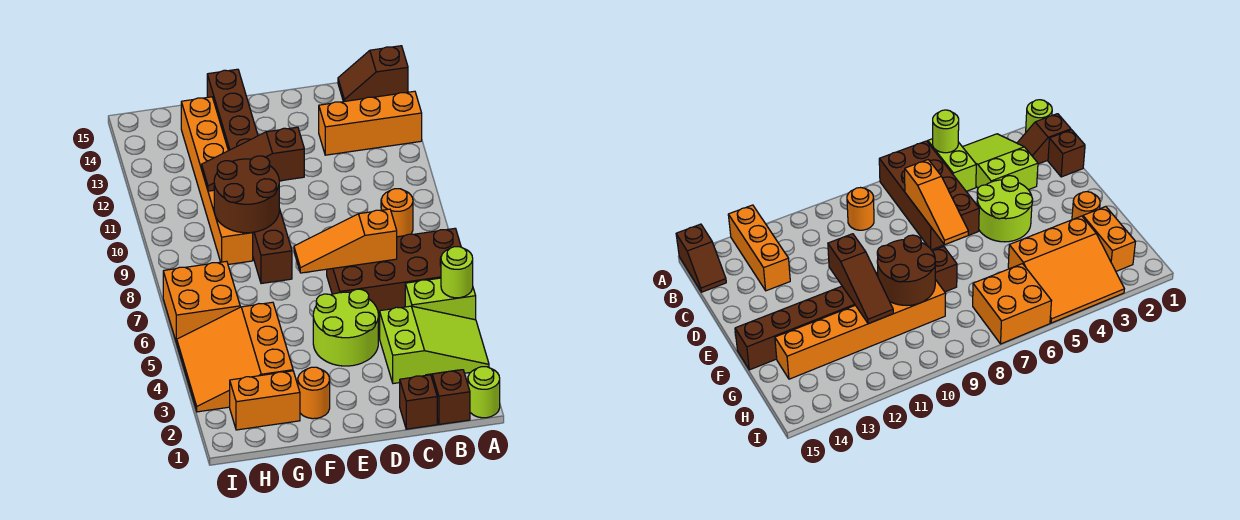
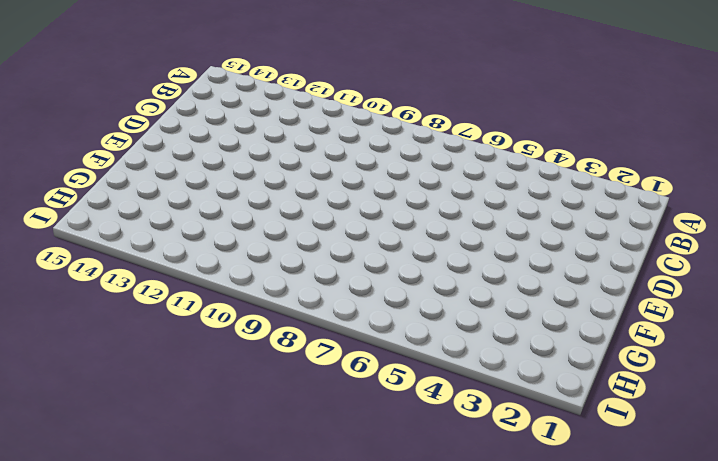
none -> lime 1x1 round brick [468,367,500,418]
none -> lime 2x3 slope [380,306,489,384]
none -> lime 1x2 brick [405,278,476,320]

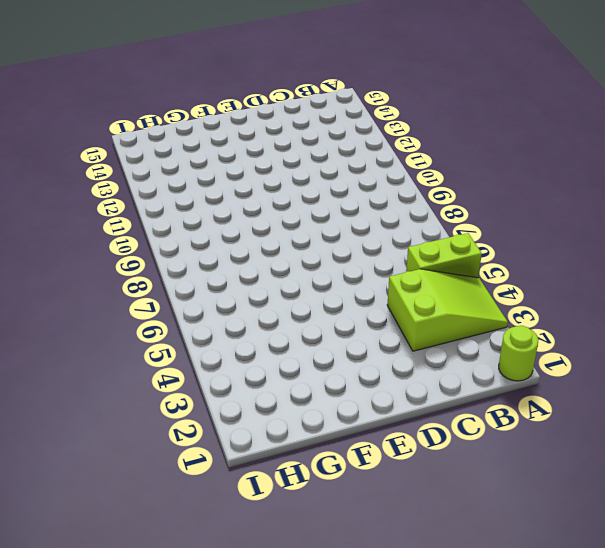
none -> brown 2x4 brick [327,228,461,314]
none -> orange 1x3 brick [319,91,422,155]
none -> brown 1x2 slope [338,46,408,102]

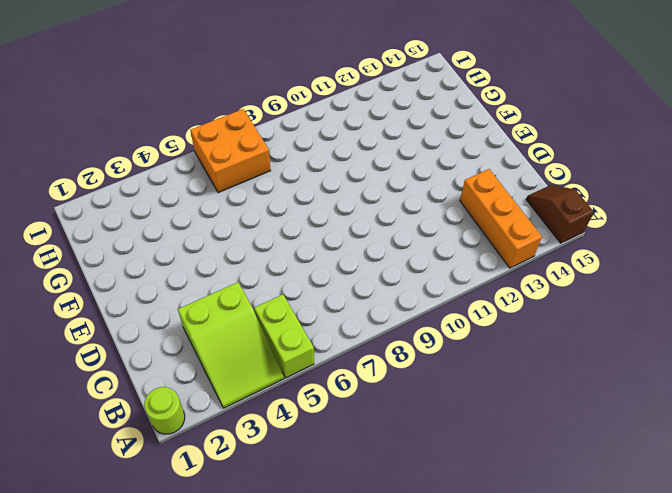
none -> brown 2x4 brick [327,228,461,314]
none -> brown 1x2 slope [428,370,470,425]
none -> orange 1x1 round brick [381,189,413,237]

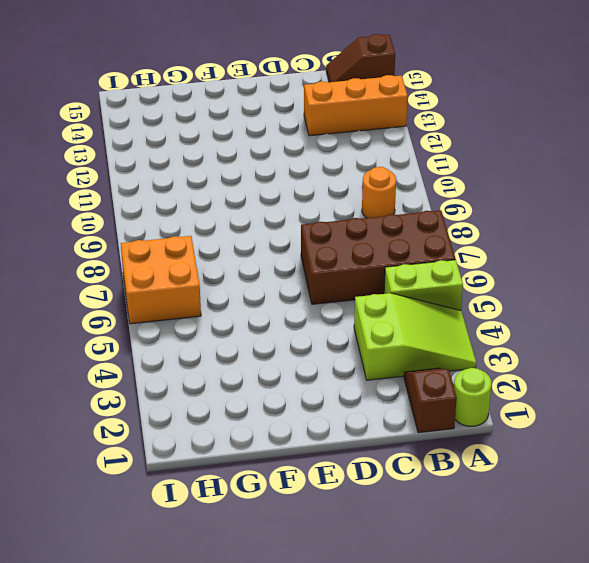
none -> brown 1x1 brick [400,375,437,429]
none -> lime 2x2 round brick [313,289,378,366]
none -> orange 1x1 round brick [298,367,330,419]

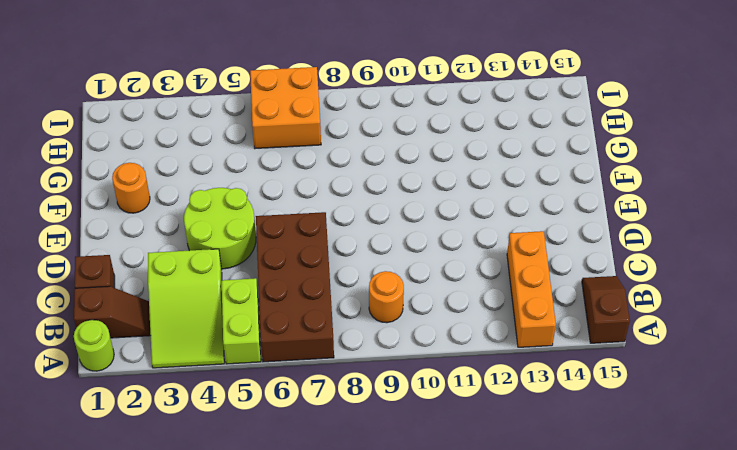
none -> brown 1x8 brick [207,69,292,284]
none -> orange 1x2 brick [230,371,300,430]
none -> orange 3x3 slope [177,302,293,412]

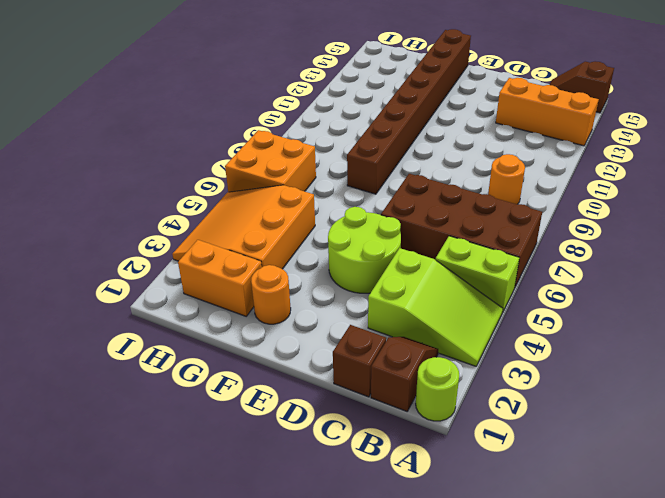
none -> orange 1x6 brick [181,97,253,265]
none -> lime 1x1 round brick [441,247,473,298]
none -> orange 1x3 slope [294,209,397,273]

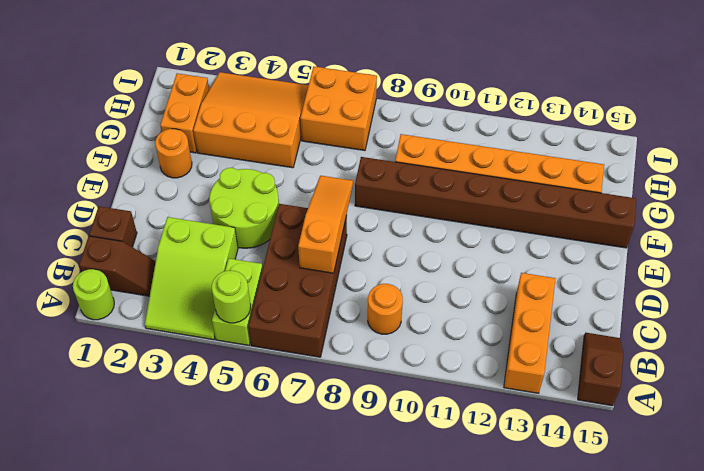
none -> brown 1x3 slope [202,127,304,191]
none -> brown 2x2 round brick [214,156,279,233]

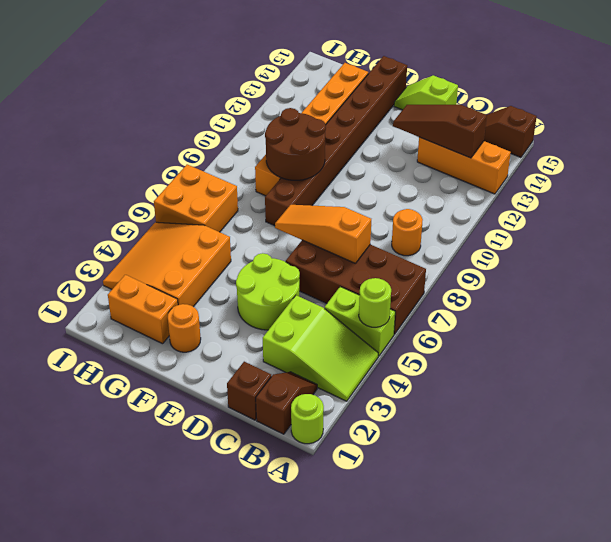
brown 1x3 slope [393,105,487,158] -> brown 1x3 slope moved to [202,127,304,191]
lime 1x2 slope [394,75,458,110] -> none

